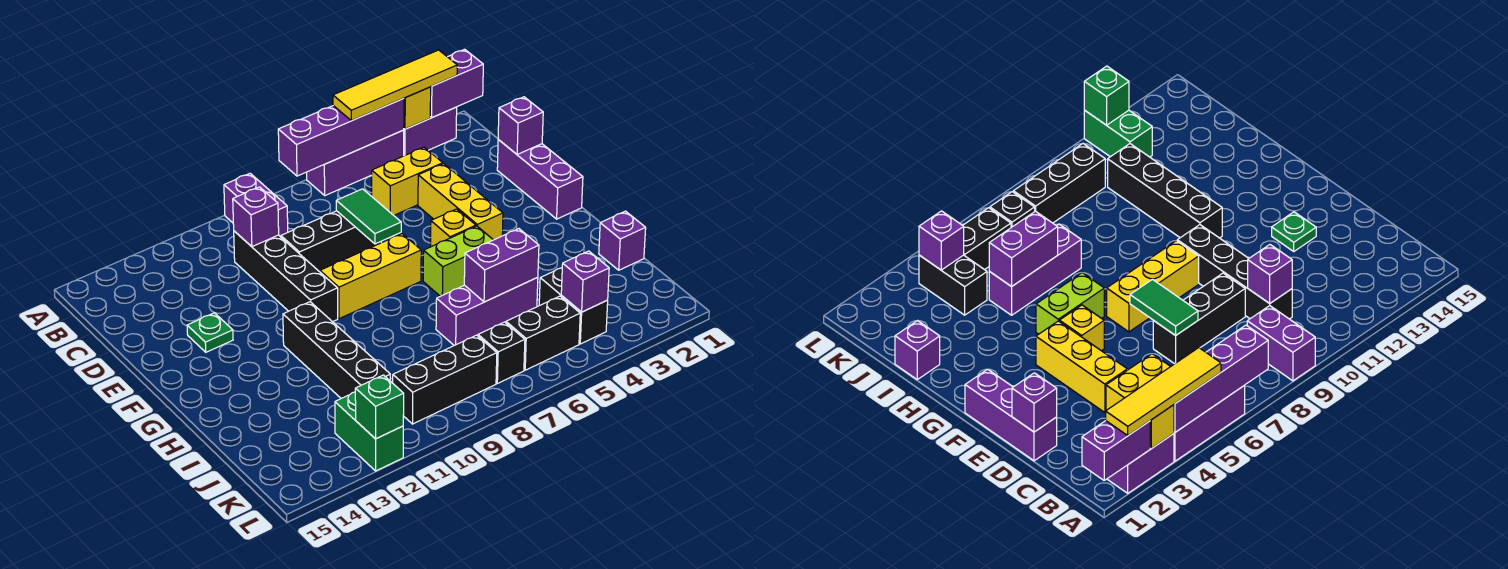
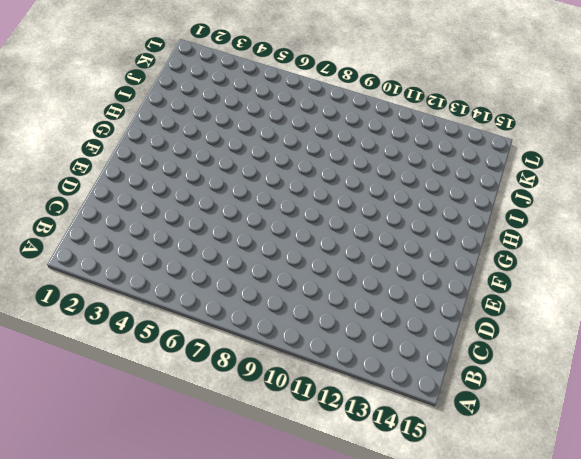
none -> purple 1x2 brick [404,107,457,156]
none -> purple 1x3 brick [307,130,404,195]
none -> purple 1x2 brick [224,174,288,237]
none -> yellow 1x2 brick [372,147,443,215]

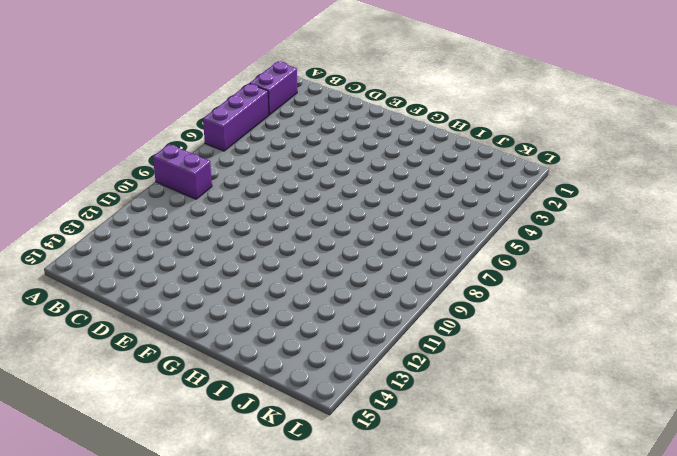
none -> yellow 1x2 brick [372,147,443,215]
none -> black 1x4 brick [234,231,338,322]
none -> purple 1x3 brick [497,140,583,219]
none -> yellow 1x3 brick [418,164,503,240]

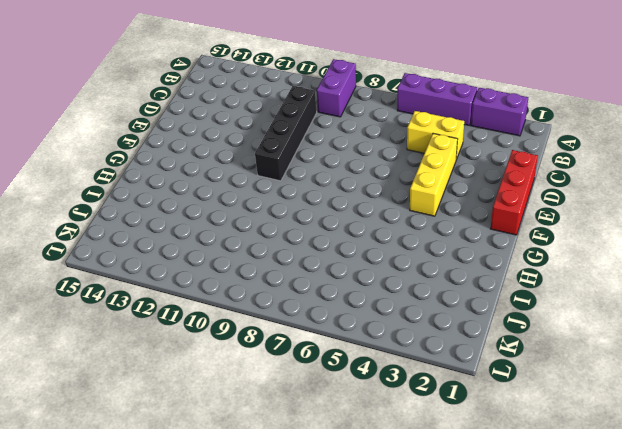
red 1x3 brick [490,150,538,235] -> purple 1x3 brick [497,140,583,219]
none -> black 1x3 brick [281,211,381,272]
none -> green 1x1 plate [187,313,233,352]
none -> yellow 1x1 brick [431,209,476,247]
none -> yellow 1x3 brick [320,234,421,319]

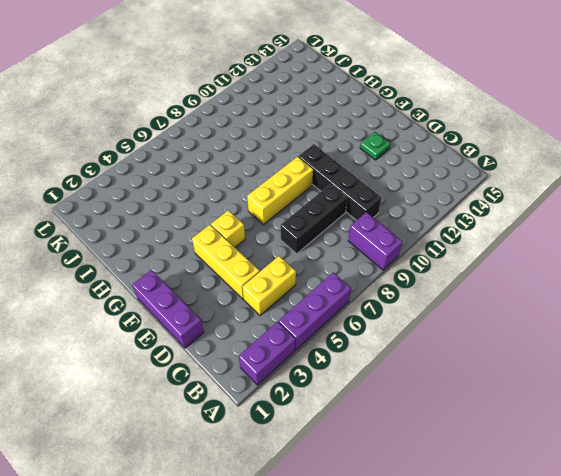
none -> lime 1x2 brick [423,226,493,296]
none -> black 1x4 brick [283,302,390,398]
none -> purple 1x1 brick [599,211,646,270]
none -> purple 1x3 brick [436,277,538,345]

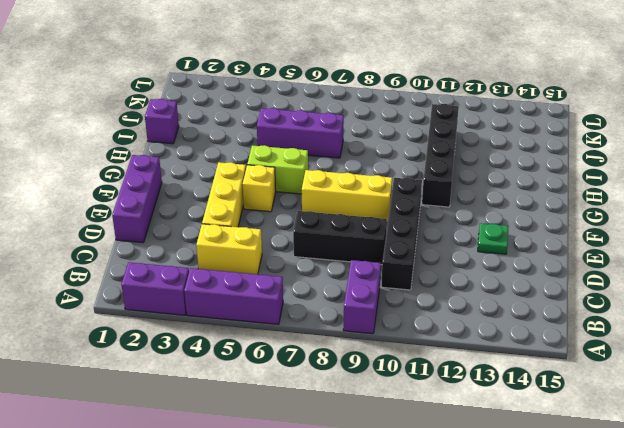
none -> black 1x2 brick [539,268,608,344]
none -> black 1x2 brick [506,296,580,370]
none -> black 1x1 brick [478,322,525,383]
none -> black 1x3 brick [393,335,497,424]

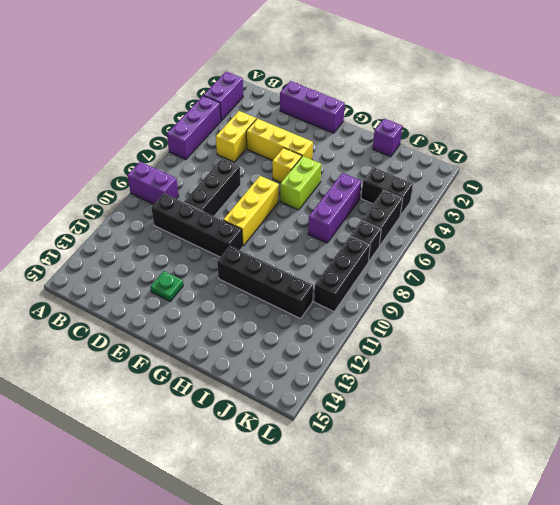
none -> green 1x2 brick [335,392,403,471]
none -> purple 1x2 brick [430,49,483,117]
none -> yellow 1x1 brick [404,87,431,129]
none -> purple 1x4 brick [278,98,404,176]

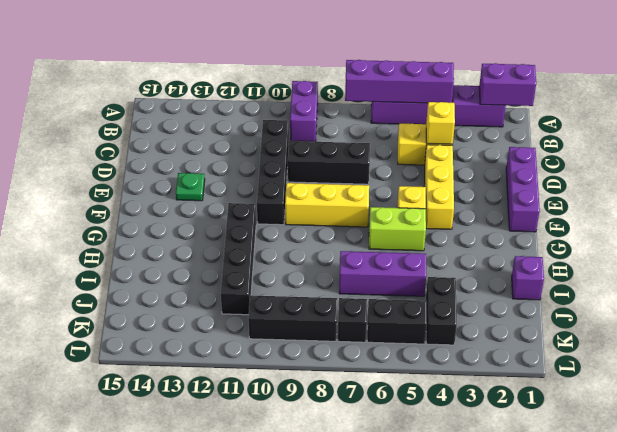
yellow 1x1 brick [426,102,455,144] -> yellow 1x1 brick moved to [404,87,431,129]
none -> green 1x2 brick [335,392,403,471]
none -> purple 1x1 brick [233,187,279,247]
none -> purple 1x1 brick [498,97,543,154]
none -> green 1x2 tile [336,189,401,244]

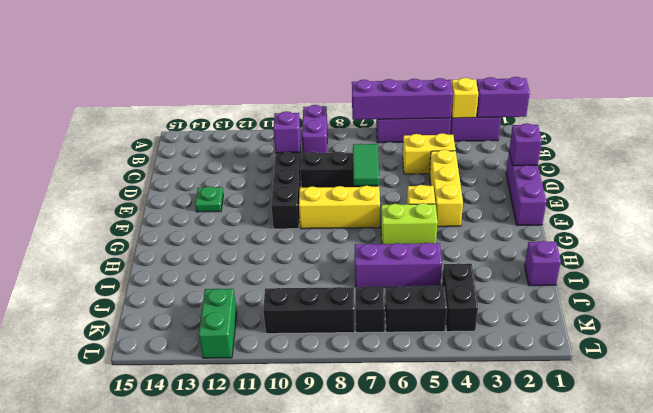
none -> black 1x4 brick [283,302,390,398]
none -> purple 1x2 brick [464,229,539,302]
none -> purple 1x1 brick [561,251,609,312]
none -> green 1x1 brick [355,375,404,439]

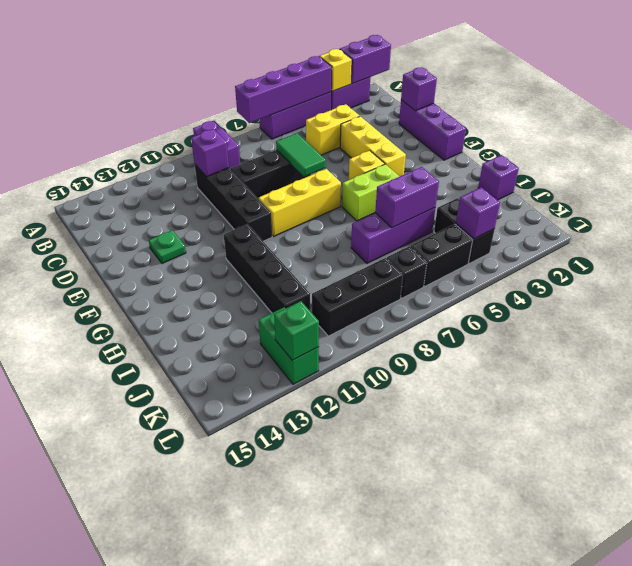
none -> yellow 1x4 tile [333,50,457,121]

